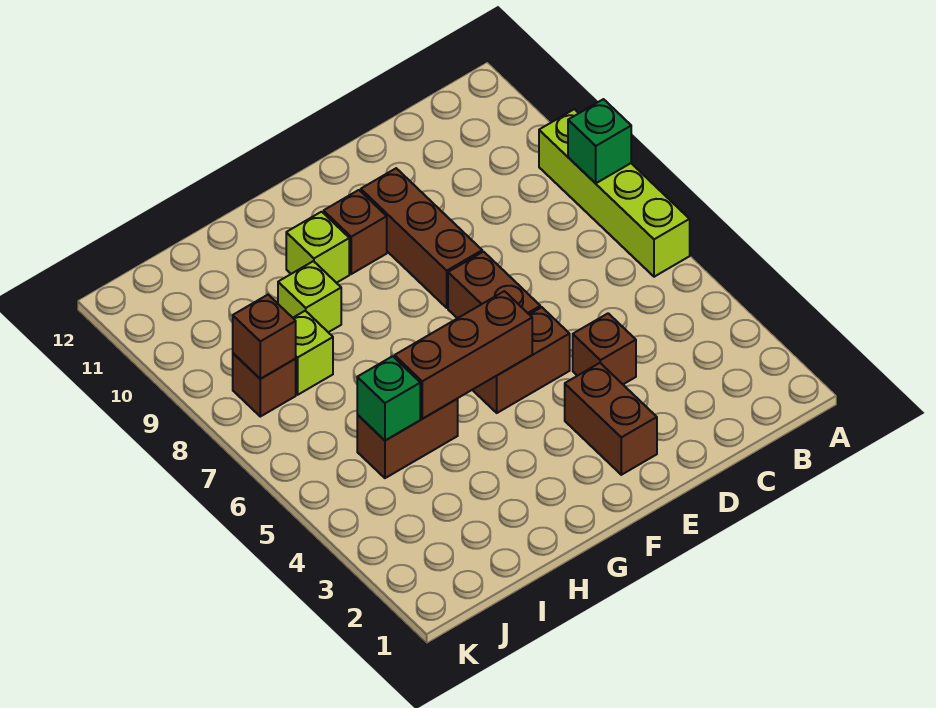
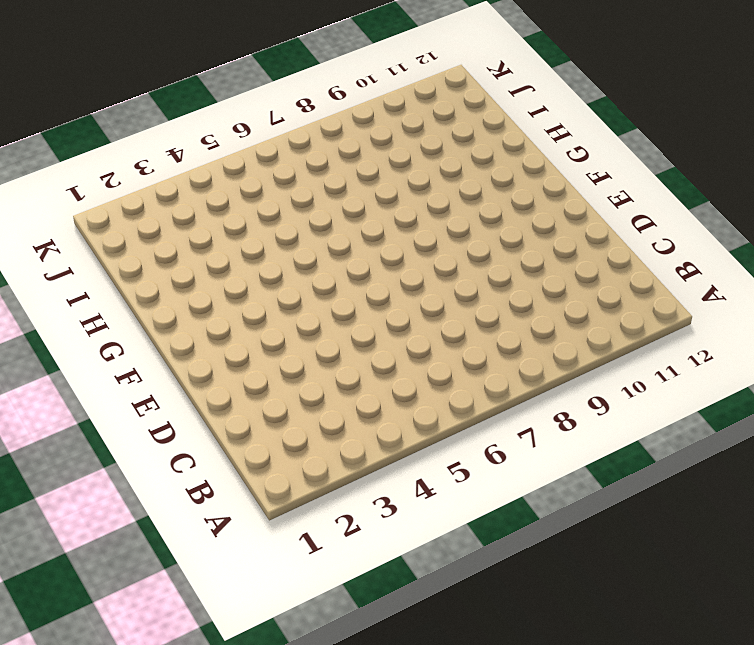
none -> lime 1x4 brick [539,109,690,277]
none -> brown 1x1 brick [573,313,636,384]
none -> brown 1x2 brick [565,363,657,475]

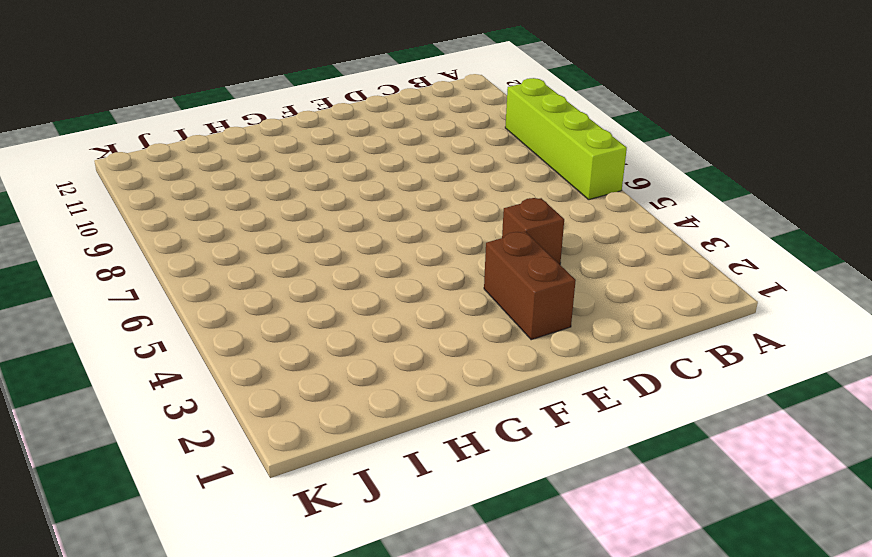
none -> brown 1x2 brick [473,307,570,413]
none -> brown 1x2 brick [448,252,540,318]
none -> brown 1x3 brick [361,168,482,308]

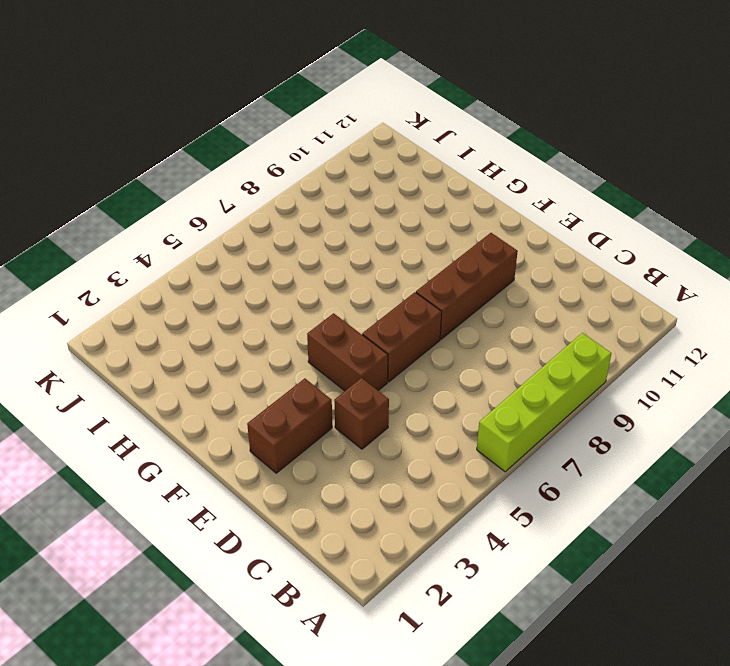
none -> brown 1x1 brick [324,190,387,274]
none -> lime 1x1 brick [286,212,349,283]
none -> brown 1x2 brick [357,399,458,478]

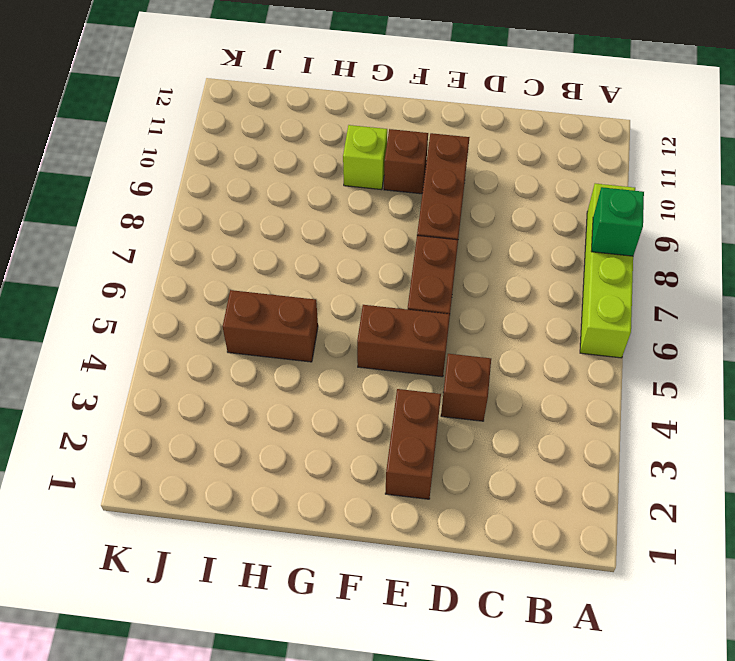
none -> lime 1x1 brick [278,261,341,332]
none -> lime 1x1 brick [293,311,333,395]
none -> brown 1x1 brick [233,353,296,417]

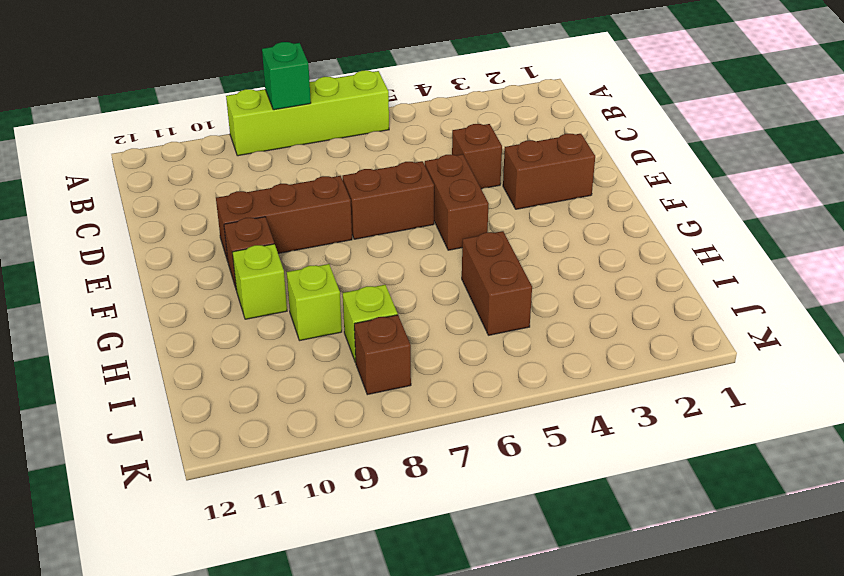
none -> brown 1x3 brick [395,291,532,419]
none -> green 1x1 brick [357,356,420,441]
none -> brown 1x1 brick [233,295,296,379]

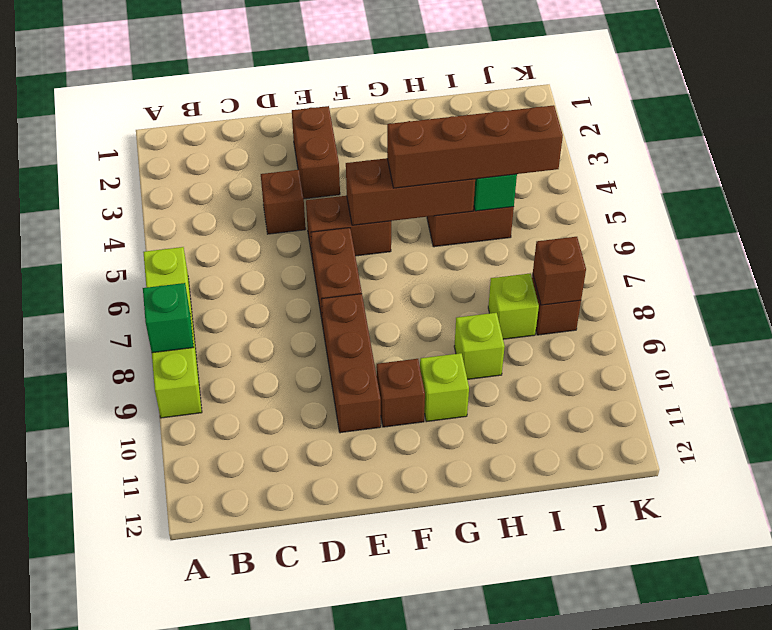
brown 1x4 brick [387,105,563,188] -> none

